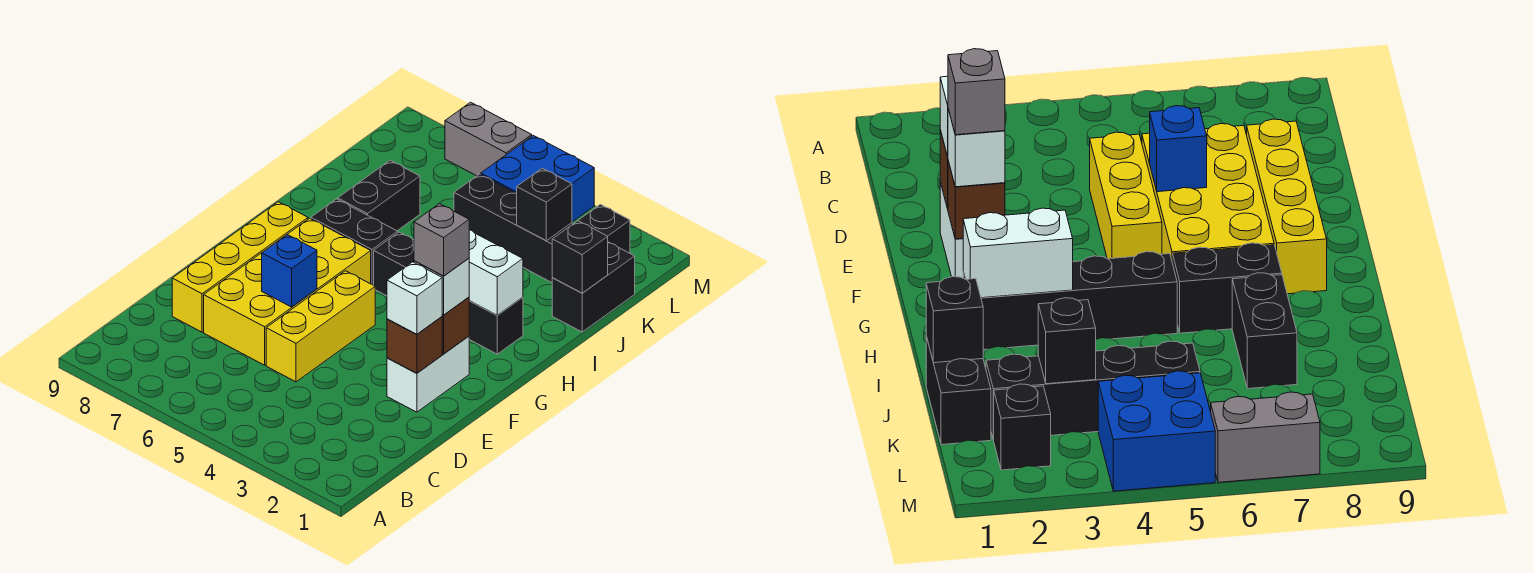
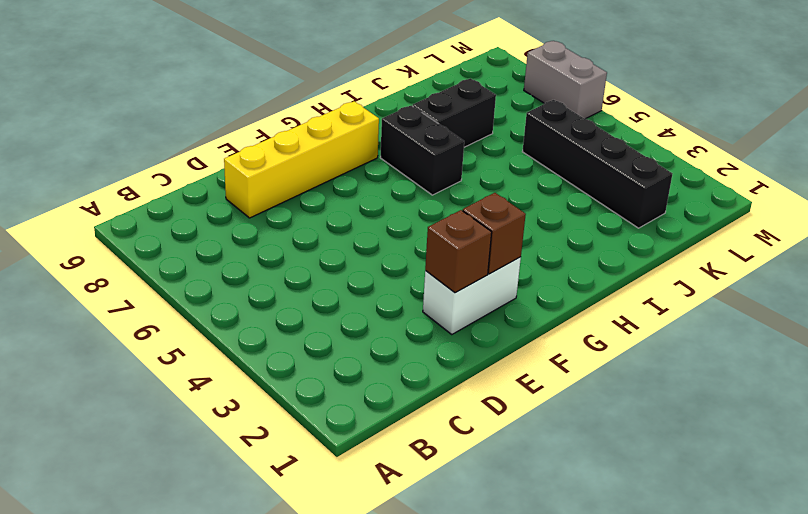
none -> yellow 1x3 brick [266,271,375,382]
none -> yellow 2x4 brick [204,218,371,365]
none -> black 1x4 brick [374,232,523,354]

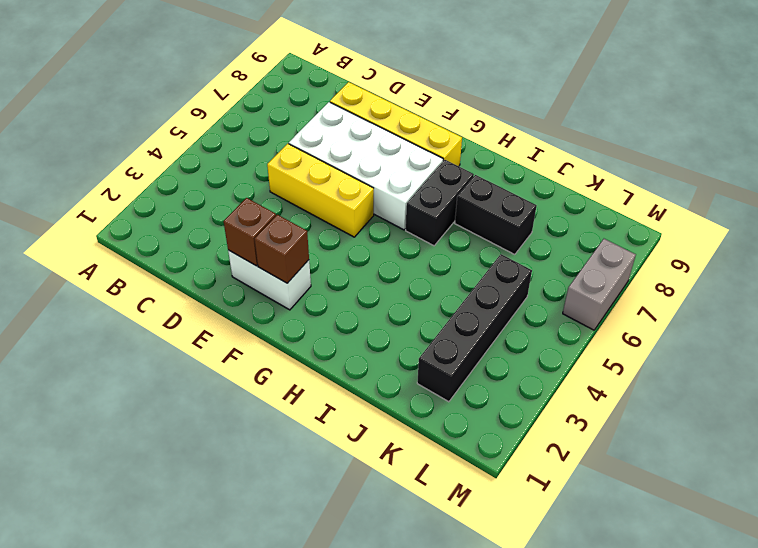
white 2x4 brick [289,102,443,230] -> yellow 2x4 brick [204,218,371,365]
none -> black 1x4 brick [374,232,523,354]
none -> black 1x2 brick [552,242,635,332]
none -> black 1x1 brick [578,204,630,253]

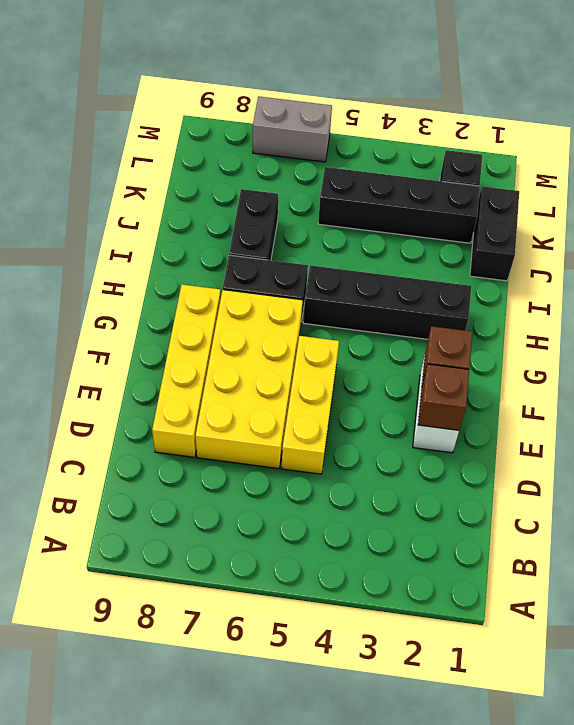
none -> blue 2x2 brick [481,135,594,222]
none -> blue 1x1 brick [262,235,317,307]
none -> white 1x2 brick [469,230,523,315]

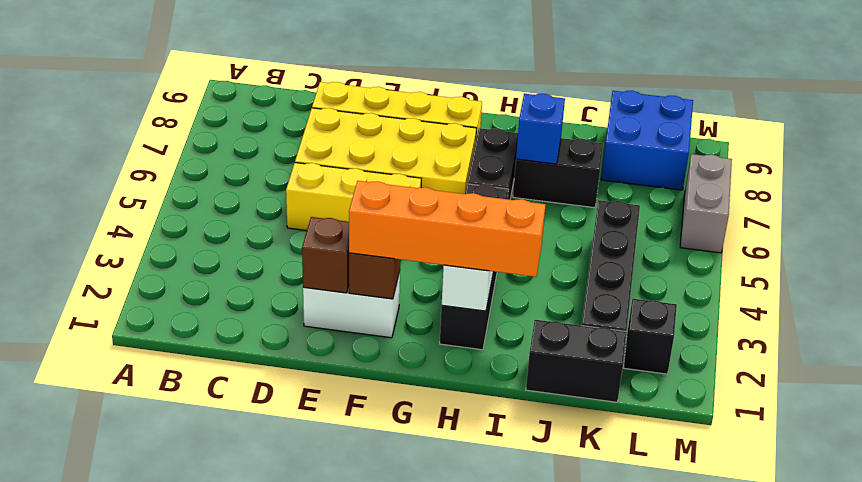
orange 1x4 brick [349,181,546,277] -> white 1x1 brick [414,258,469,315]
blue 1x1 brick [516,94,565,164] -> blue 1x1 brick moved to [262,235,317,307]
blue 2x2 brick [601,91,693,190] -> blue 2x2 brick moved to [481,135,594,222]
none -> black 1x1 brick [552,221,608,293]
none -> black 1x1 brick [517,168,572,241]
none -> white 1x1 brick [387,262,442,334]

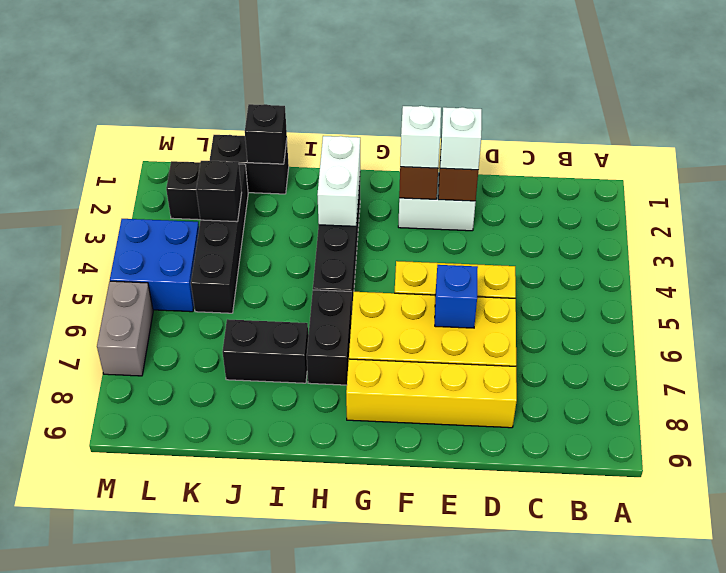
none -> grey 1x1 brick [414,204,469,276]

